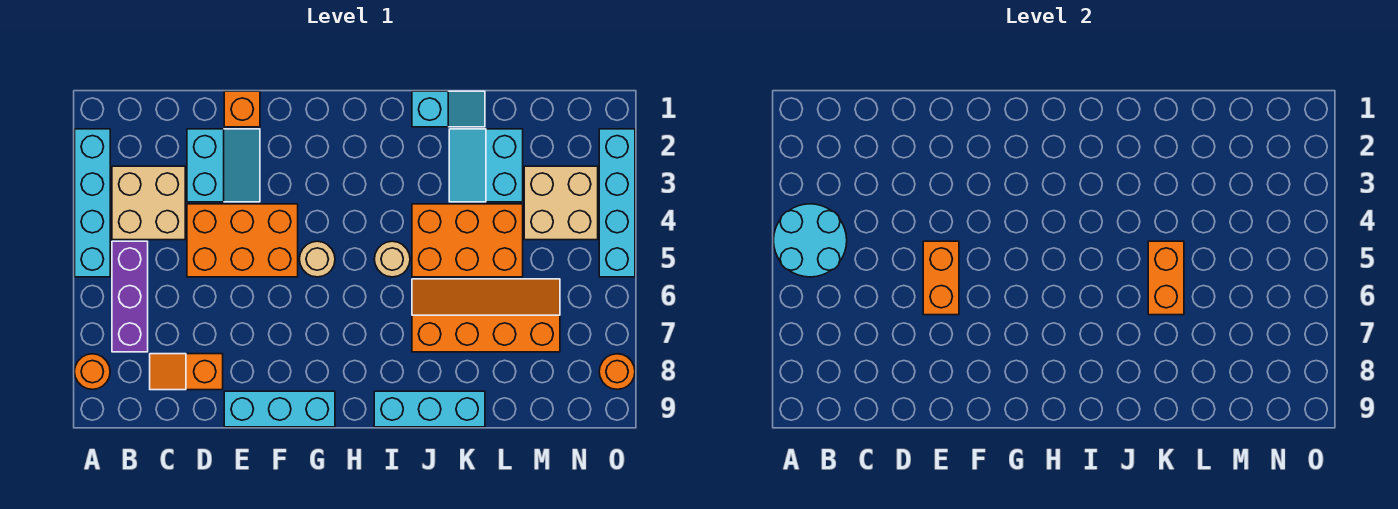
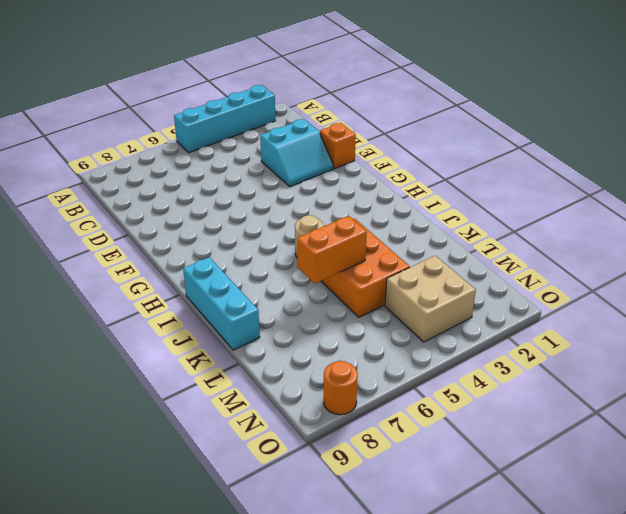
none -> orange 1x1 round brick [75,354,110,389]
none -> tan 2x2 brick [112,166,185,240]
none -> purple 1x3 brick [112,241,148,352]

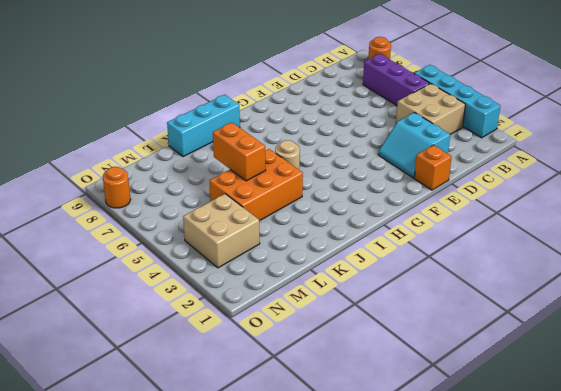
none -> orange 1x2 slope [150,354,223,390]
none -> orange 2x3 brick [187,204,298,277]
none -> cyan 1x3 brick [224,391,335,427]

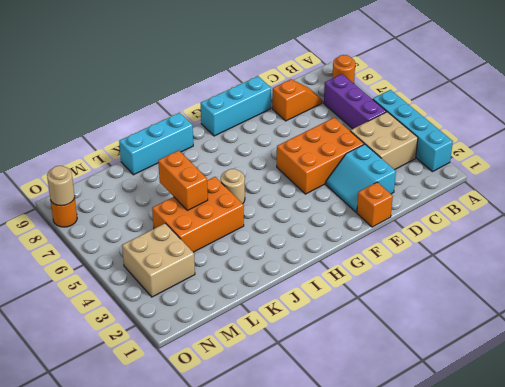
tan 1x1 round brick [47,166,75,206] -> tan 1x1 round brick moved to [299,241,335,277]
none -> cyan 1x2 slope [412,91,485,127]
none -> orange 2x4 slope [412,279,560,352]
none -> cyan 2x2 slope [449,129,523,202]

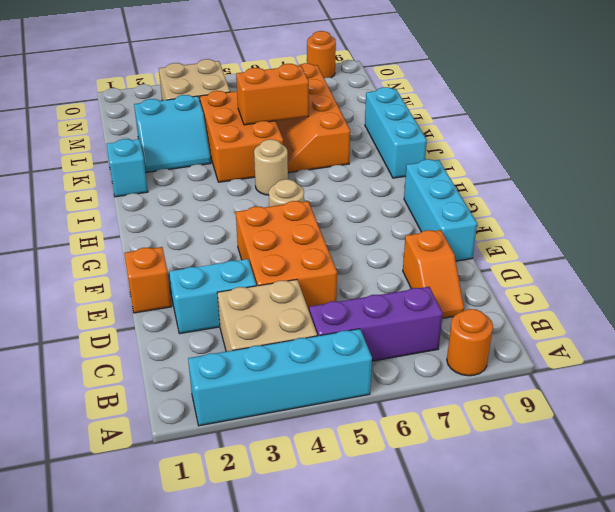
none -> cyan 1x4 brick [599,129,635,277]
none -> cyan 2x2 round brick [774,204,847,277]
none -> orange 1x2 brick [923,241,959,315]

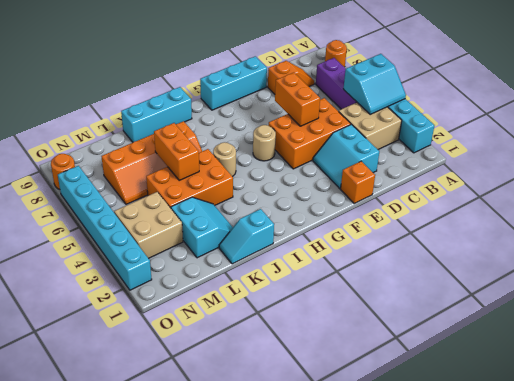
cyan 2x2 slope [344,54,406,114] -> cyan 2x2 round brick [774,204,847,277]
cyan 1x6 brick [58,166,152,290] -> cyan 1x4 brick [599,129,635,277]

